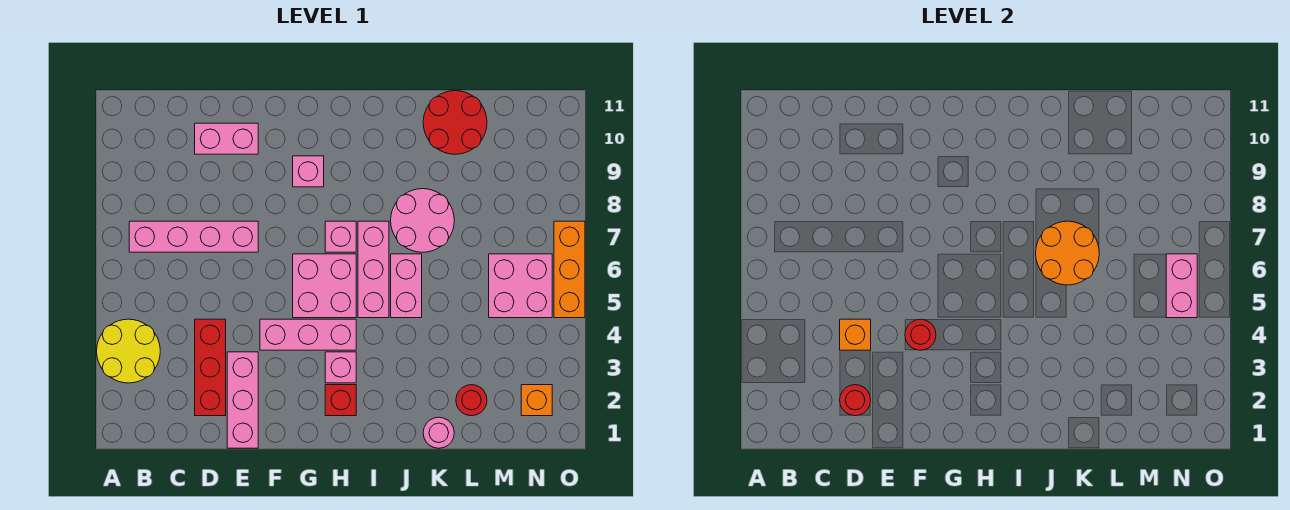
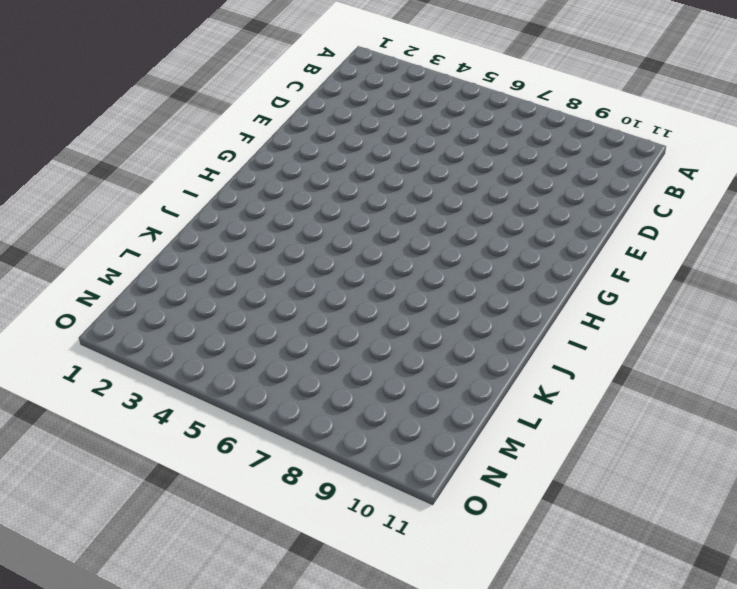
none -> yellow 2x2 round brick [97,319,160,383]
none -> pink 1x4 brick [129,221,258,252]
none -> red 1x3 brick [195,319,226,416]

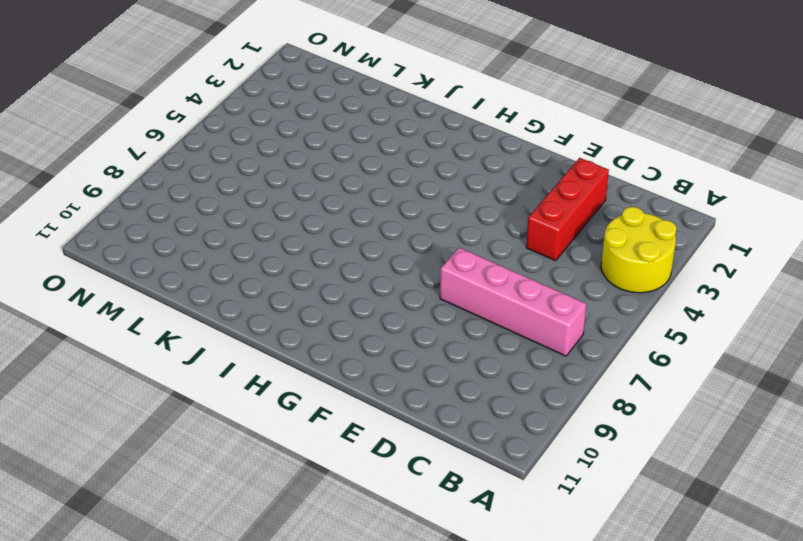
none -> pink 1x2 brick [195,123,258,154]
none -> pink 1x3 brick [227,352,258,448]
none -> pink 1x3 brick [260,319,356,350]

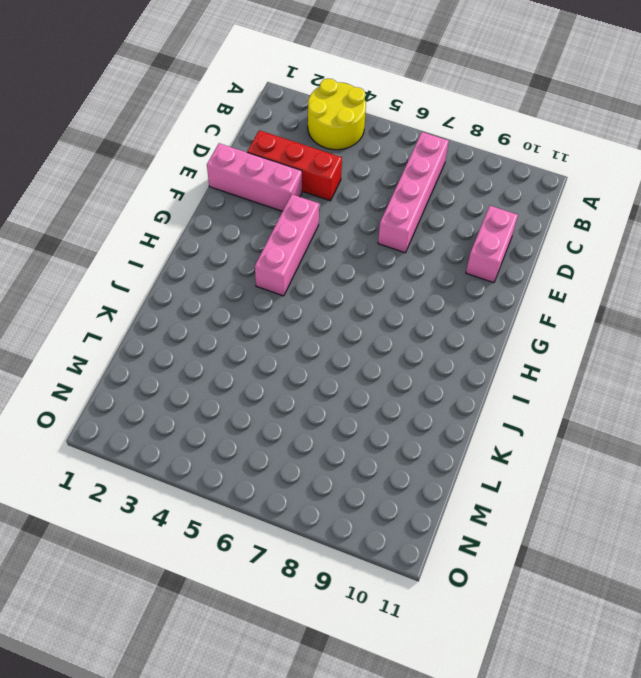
none -> pink 2x2 brick [293,254,356,318]
none -> pink 1x1 brick [293,156,324,187]
none -> red 1x1 brick [325,385,356,416]

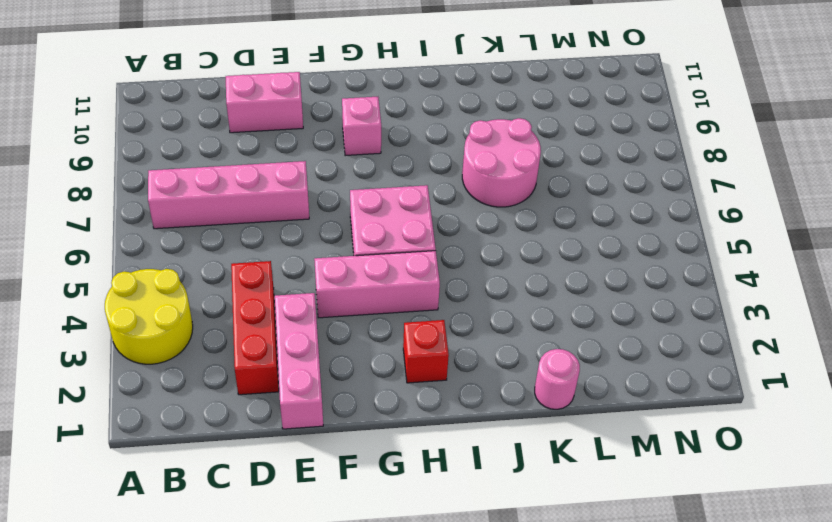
none -> pink 1x1 brick [325,352,356,383]
none -> pink 1x1 brick [325,221,356,252]
none -> pink 1x3 brick [358,221,389,318]

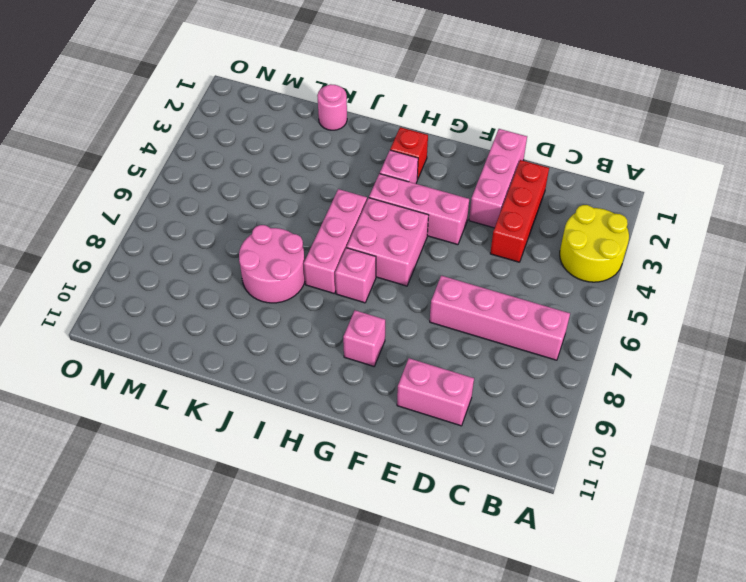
none -> pink 1x2 brick [391,254,422,318]
none -> red 2x2 round brick [423,91,487,154]
none -> red 1x1 round brick [456,385,487,416]

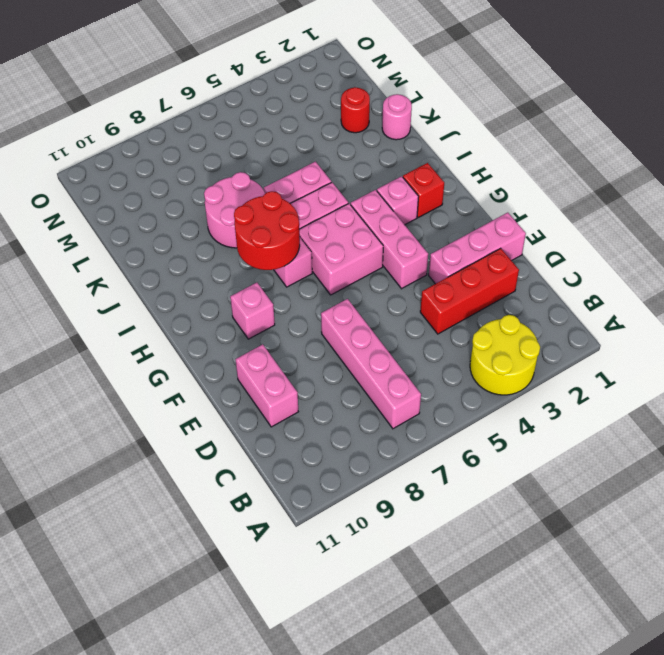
red 2x2 round brick [234,191,300,270] -> red 2x2 round brick moved to [423,91,487,154]
none -> pink 2x2 brick [489,254,552,318]
none -> orange 1x1 brick [521,385,552,416]
none -> orange 1x3 brick [554,221,585,318]

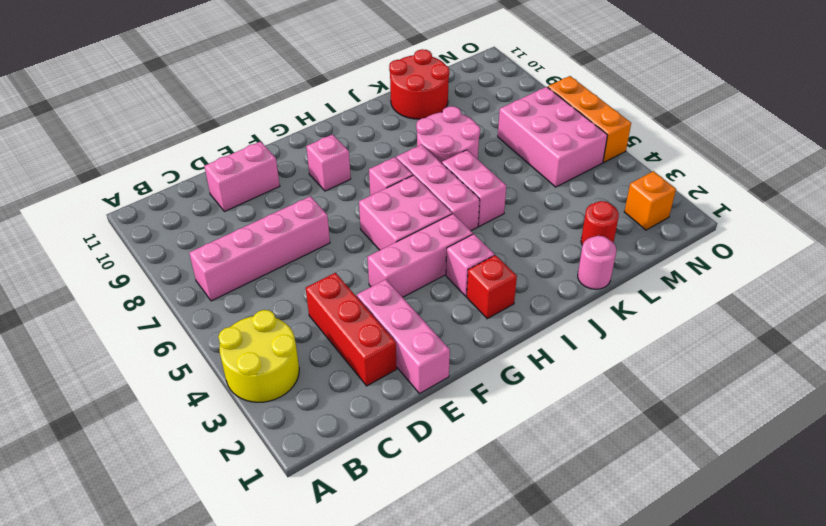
pink 2x3 brick [498,87,607,187] -> pink 2x2 brick [489,254,552,318]
none -> red 1x1 round brick [840,385,871,416]
none -> orange 1x1 brick [840,319,871,350]
none -> red 1x1 round brick [905,319,936,350]

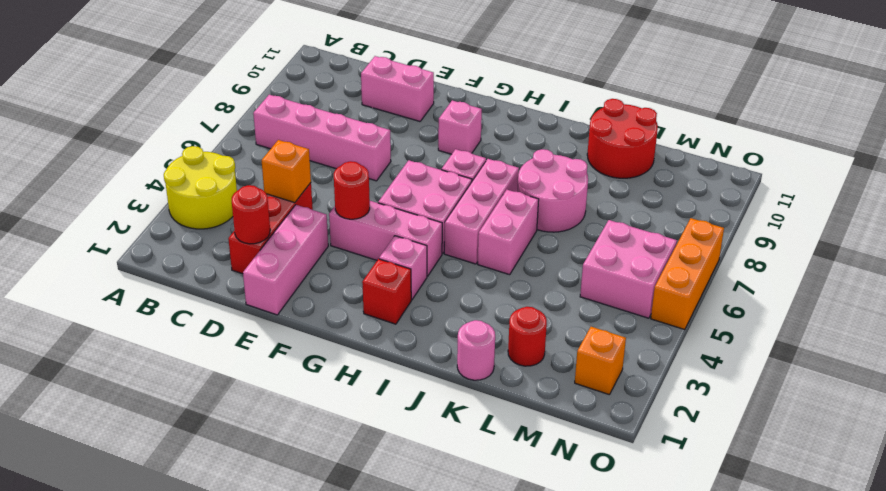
none -> orange 2x2 round brick [1036,221,1099,285]
none -> pink 1x2 brick [1166,254,1197,318]

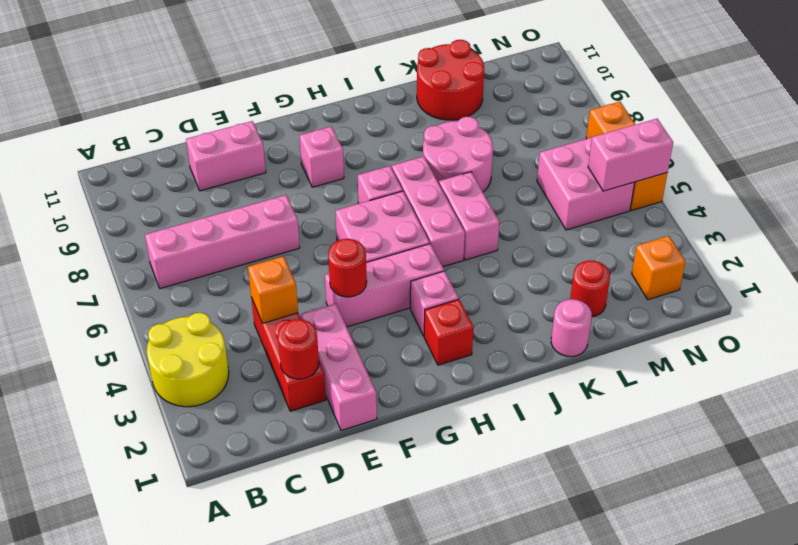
pink 1x2 brick [588,119,673,191] -> pink 1x2 brick turned to [1166,254,1197,318]
none -> orange 2x2 round brick [1036,221,1099,285]

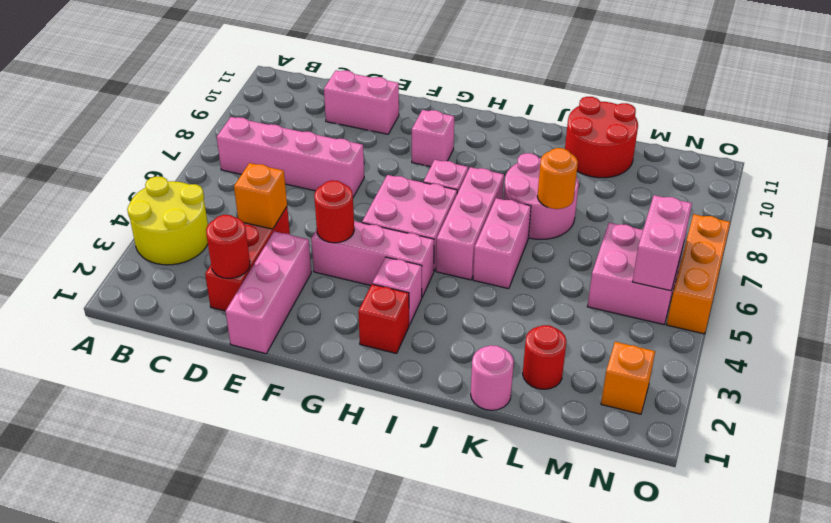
orange 1x1 round brick [537,148,578,209] -> orange 2x2 round brick [1036,221,1099,285]

